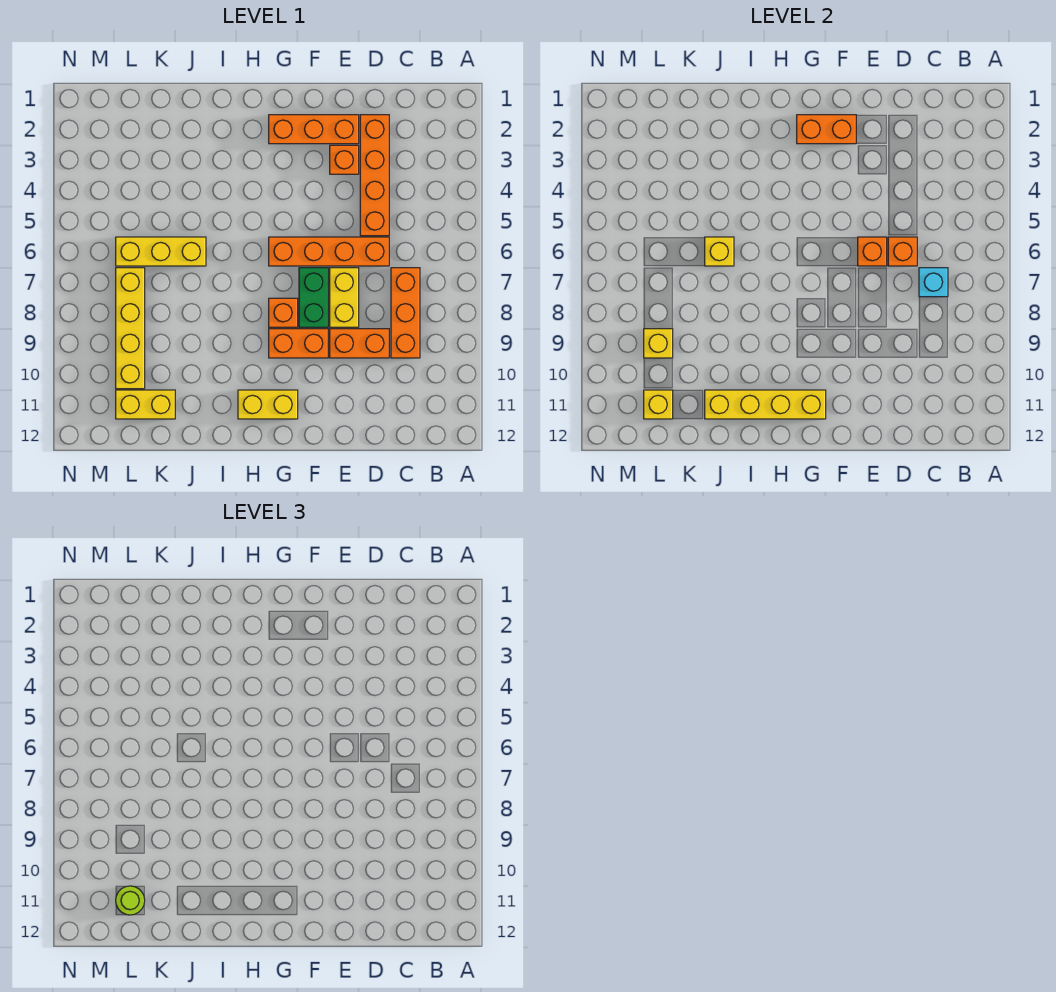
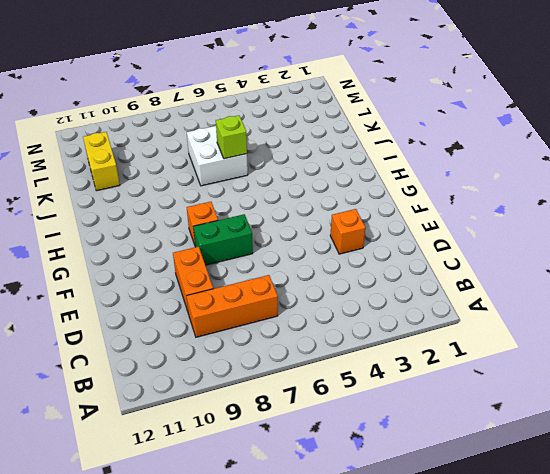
white 2x2 brick [187,126,248,186] -> yellow 1x3 brick [116,237,206,266]
lime 1x1 brick [216,115,247,159] -> yellow 1x1 brick [705,237,734,266]
none -> orange 1x4 brick [360,115,389,236]
none -> orange 1x4 brick [269,237,389,266]
none -> orange 1x3 brick [269,115,359,144]

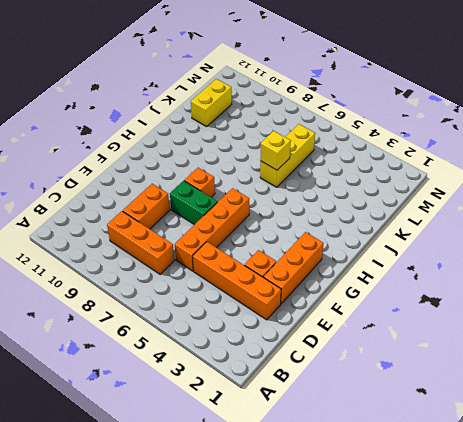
none -> yellow 1x2 brick [330,268,359,327]
none -> orange 1x2 brick [269,329,328,358]
none -> yellow 1x2 brick [238,390,298,419]

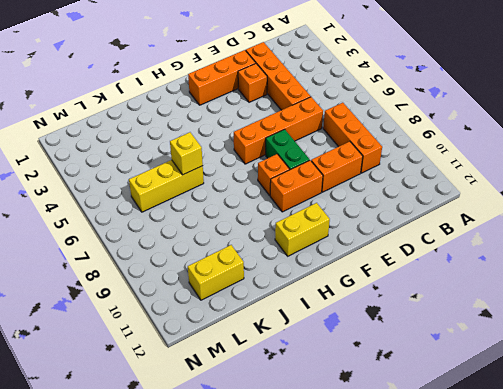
none -> yellow 1x2 brick [330,268,359,327]
none -> yellow 1x4 brick [116,268,145,389]
none -> cyan 1x1 brick [919,268,948,297]

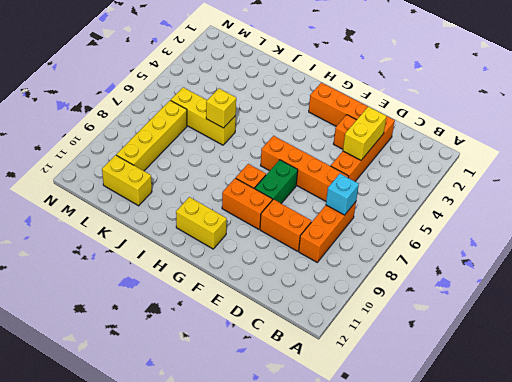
yellow 1x2 brick [343,107,387,160] -> yellow 1x2 brick moved to [330,268,359,327]
none -> orange 1x1 brick [888,237,917,266]
none -> orange 1x1 brick [858,237,887,266]
none -> orange 1x2 brick [797,115,856,144]

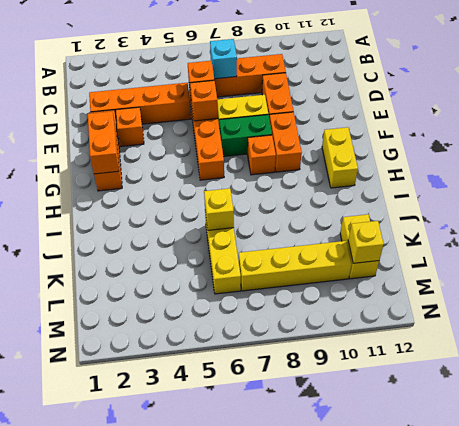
none -> yellow 1x4 brick [705,390,826,419]
none -> yellow 1x1 brick [644,329,673,358]
none -> lime 1x1 round brick [116,886,145,915]

